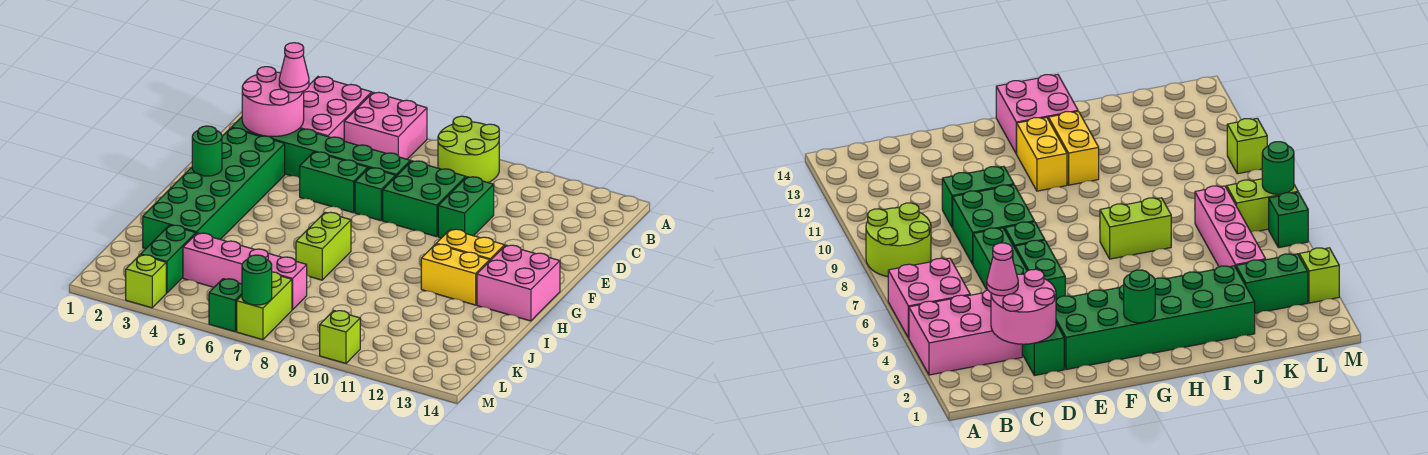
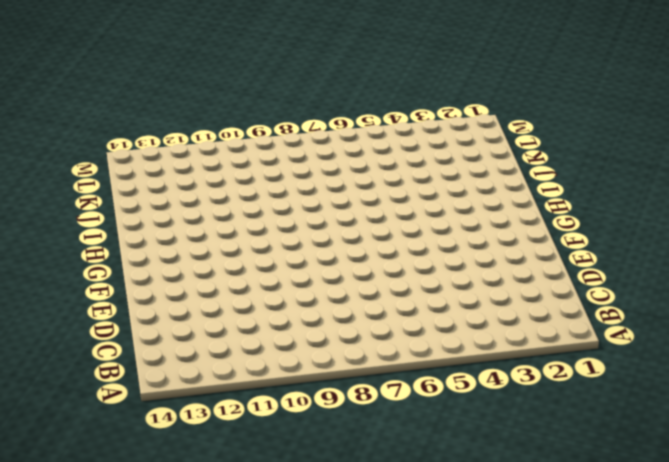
none -> pink 2x3 brick [300,77,372,141]
none -> pink 2x2 brick [344,92,427,159]
none -> lime 2x2 round brick [438,116,499,183]

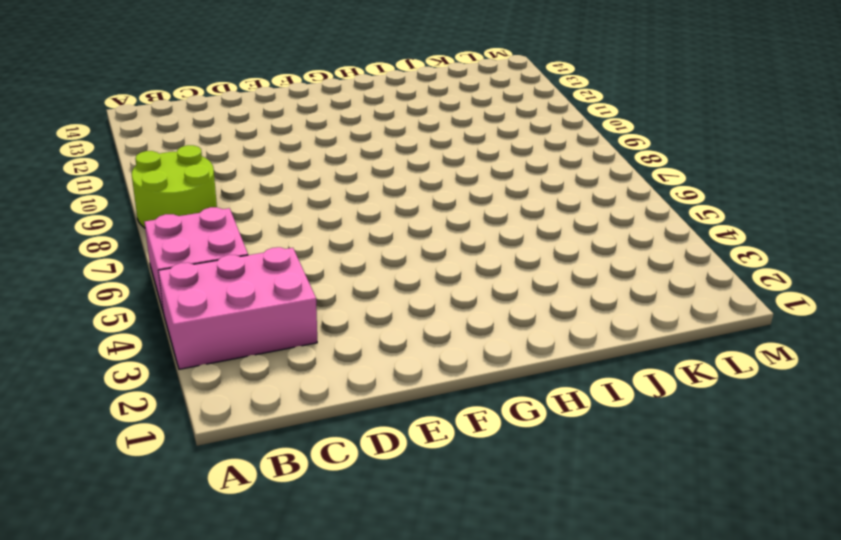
none -> green 1x6 brick [231,117,410,178]
none -> green 2x2 brick [383,161,466,237]
none -> green 1x2 brick [438,177,494,238]

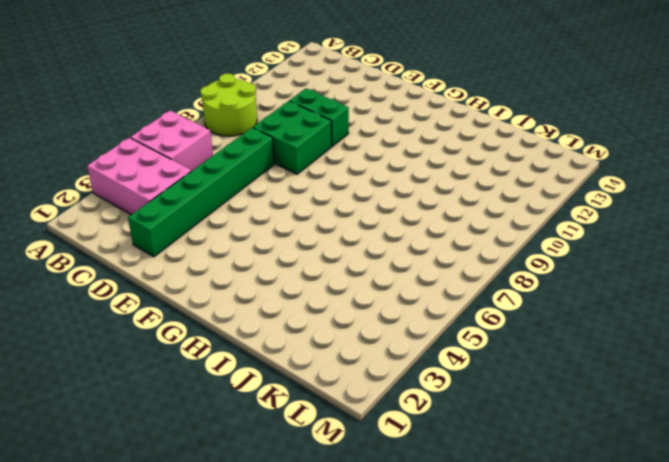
none -> green 2x6 brick [143,128,285,249]
none -> green 1x2 brick [300,152,368,213]
none -> green 1x1 brick [355,168,396,221]

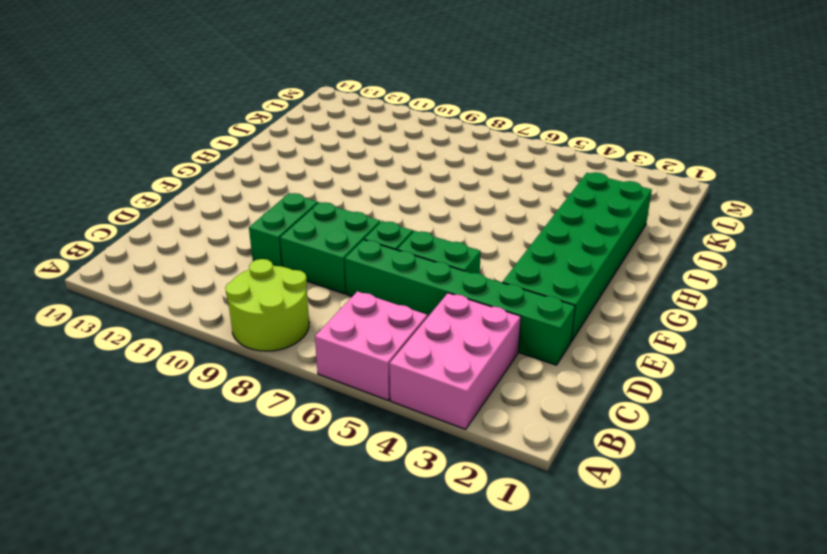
none -> yellow 1x2 brick [436,229,504,260]
none -> pink 2x2 brick [477,245,560,321]
none -> lime 1x2 brick [296,212,351,280]

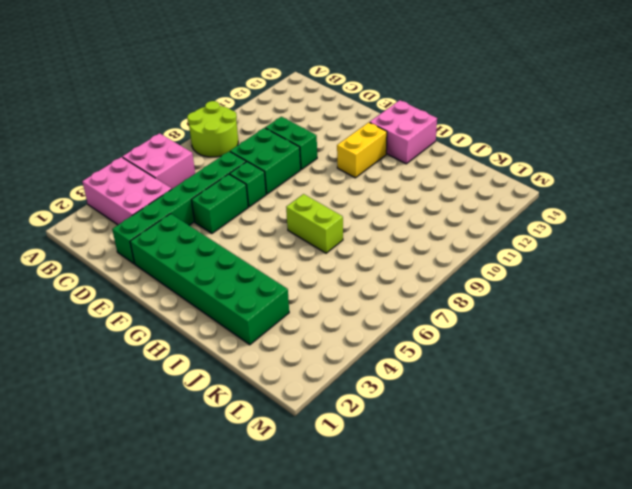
none -> yellow 1x2 brick [421,244,490,305]
none -> green 1x2 brick [141,225,196,293]
none -> pink 1x4 brick [183,233,307,310]

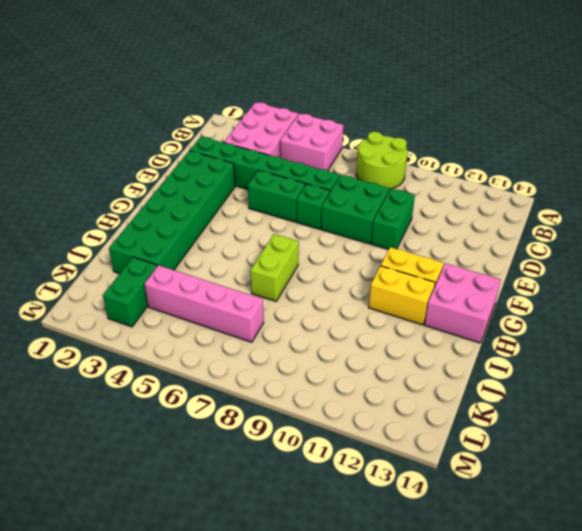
none -> lime 1x2 brick [237,272,292,340]
none -> lime 1x1 brick [126,255,166,308]
none -> green 1x1 brick [209,279,242,332]

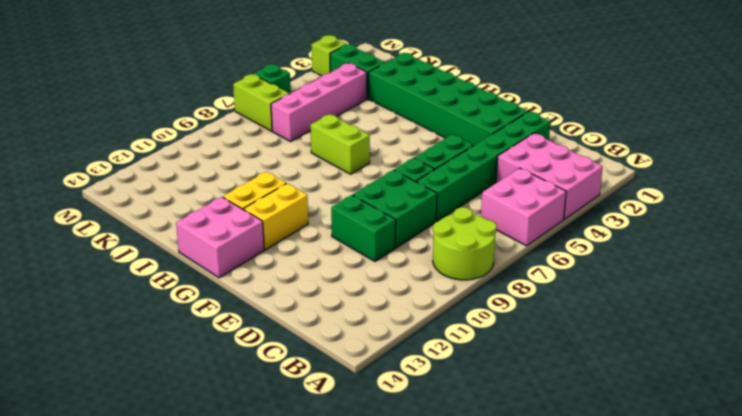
none -> lime 1x1 brick [320,311,360,363]
none -> pink 2x2 round brick [242,67,304,137]
none -> green 1x1 round brick [192,126,222,176]

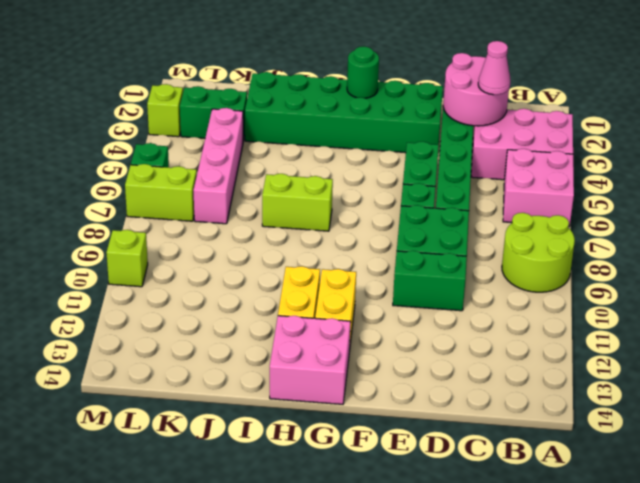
none -> green 1x1 round brick [242,255,272,305]

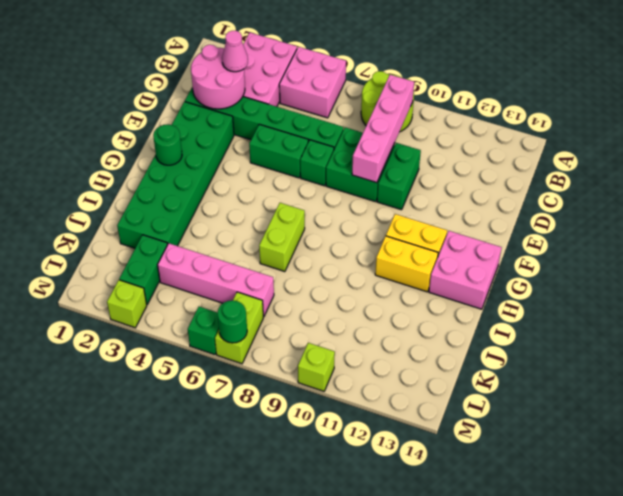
pink 1x4 brick [352,75,414,183] -> none

